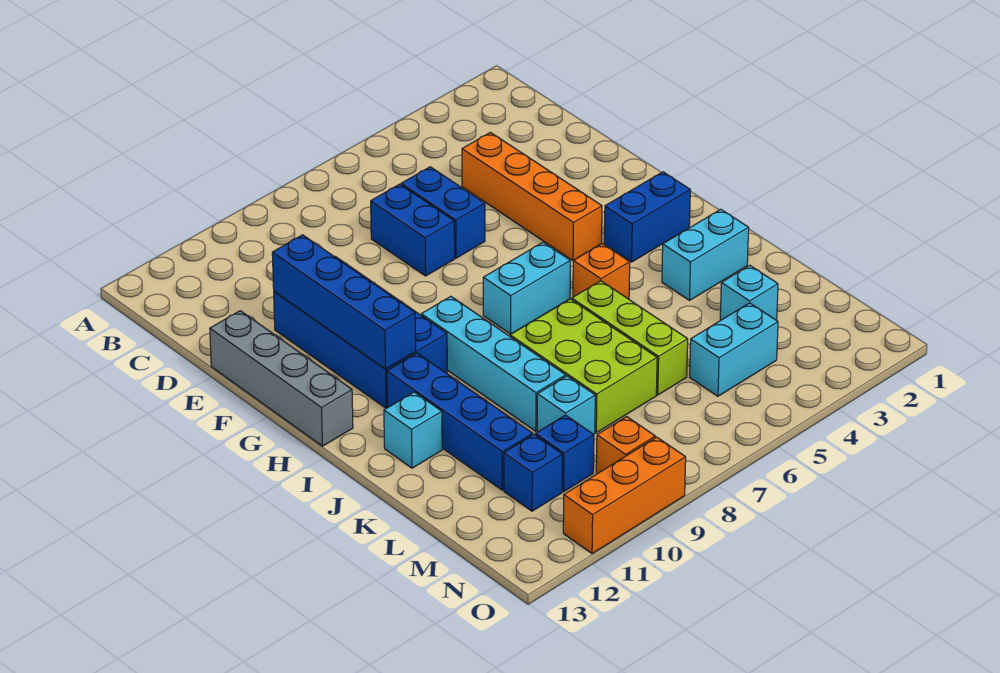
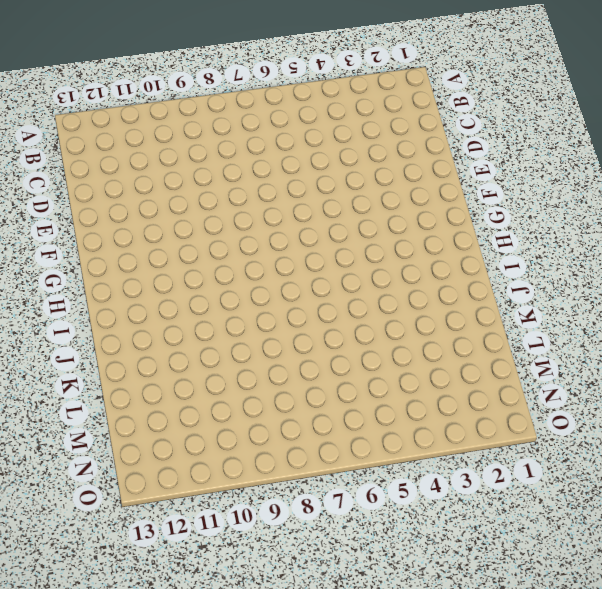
none -> orange 1x4 brick [462,132,602,261]
none -> blue 1x2 brick [401,167,485,258]
none -> blue 1x2 brick [371,184,455,276]

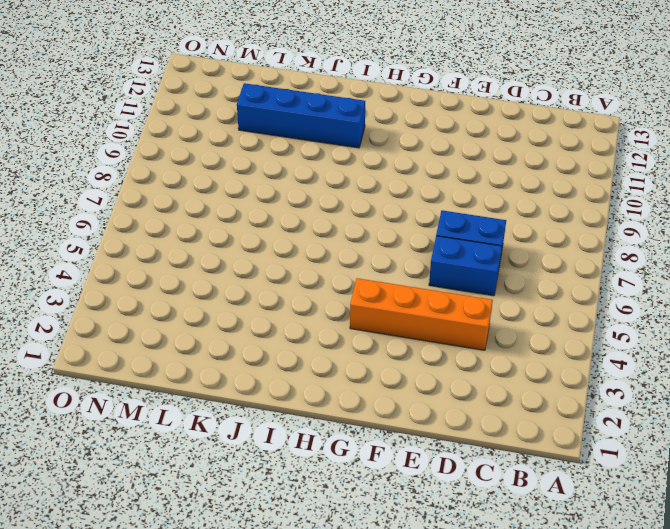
none -> blue 2x4 brick [274,256,447,408]
none -> grey 1x4 brick [210,311,353,446]
none -> blue 1x2 brick [604,172,690,262]

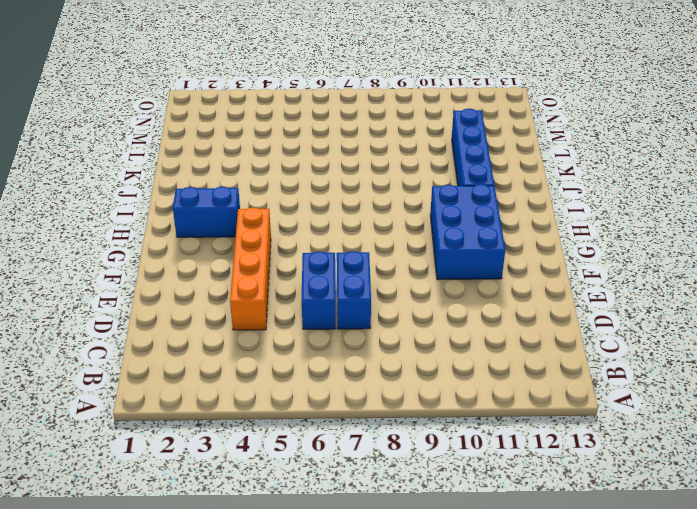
blue 2x3 brick [430,184,505,280] -> blue 2x4 brick [274,256,447,408]
none -> grey 1x4 brick [210,311,353,446]
none -> cyan 1x2 brick [483,242,570,334]
none -> cyan 1x4 brick [421,296,566,431]

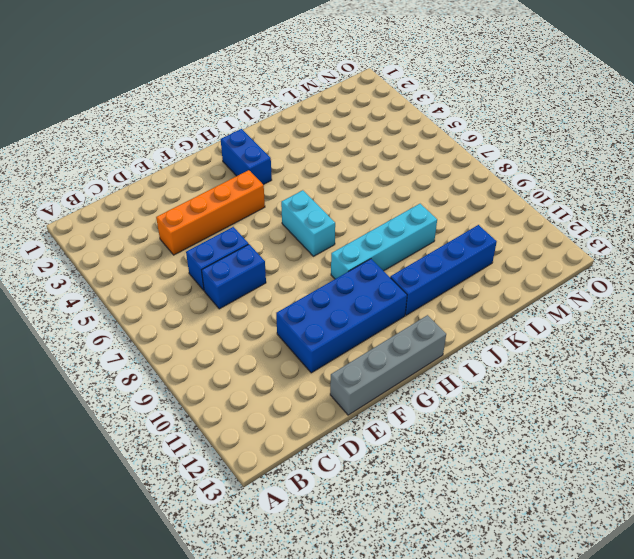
none -> orange 1x1 brick [573,244,630,299]
none -> cyan 1x2 brick [662,209,749,300]
none -> lime 1x3 brick [572,281,688,395]

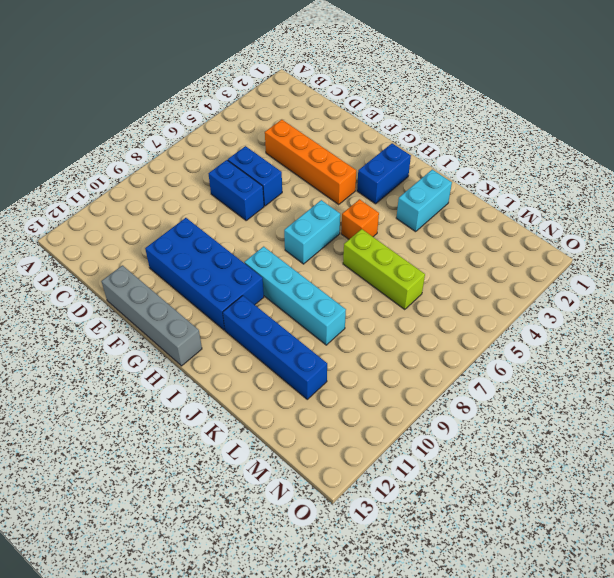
none -> lime 2x3 brick [510,299,657,433]
none -> cyan 1x1 brick [384,392,442,468]
none -> cyan 1x1 brick [720,265,778,320]

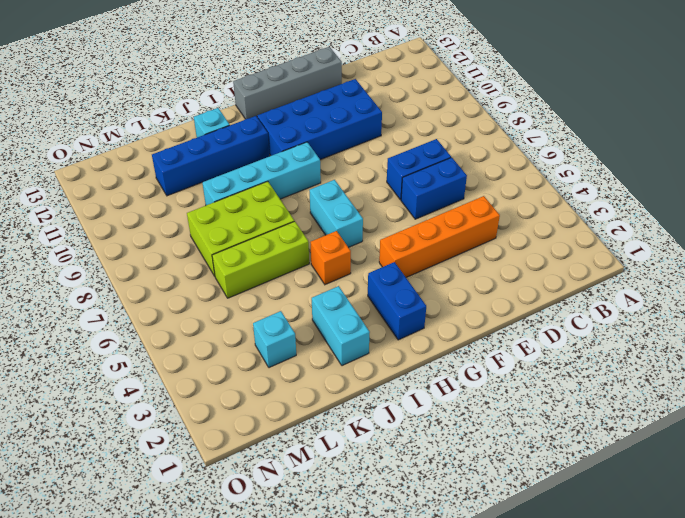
none -> cyan 1x1 brick [537,376,595,434]
none -> cyan 1x2 brick [690,303,778,396]
none -> blue 1x1 brick [536,415,594,492]

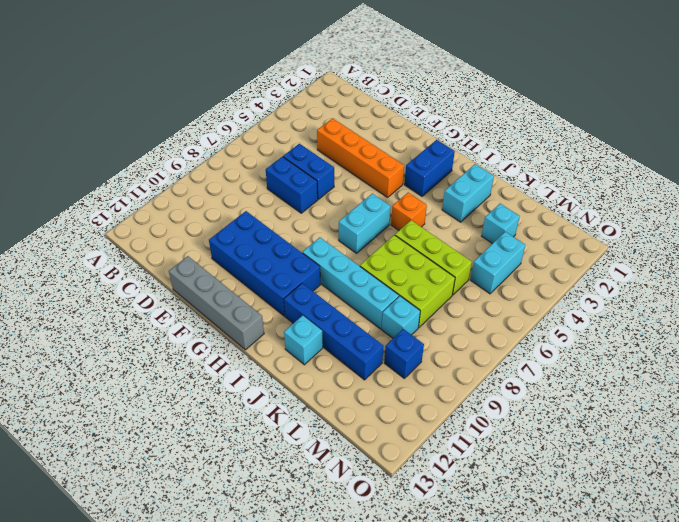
none -> blue 1x1 brick [504,435,562,511]
none -> orange 1x1 brick [596,417,655,474]
none -> orange 1x3 brick [563,437,686,554]

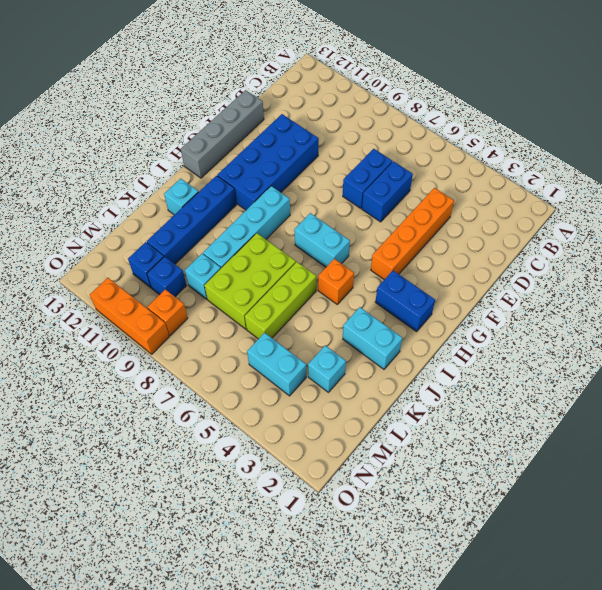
none -> blue 1x4 brick [272,235,416,369]

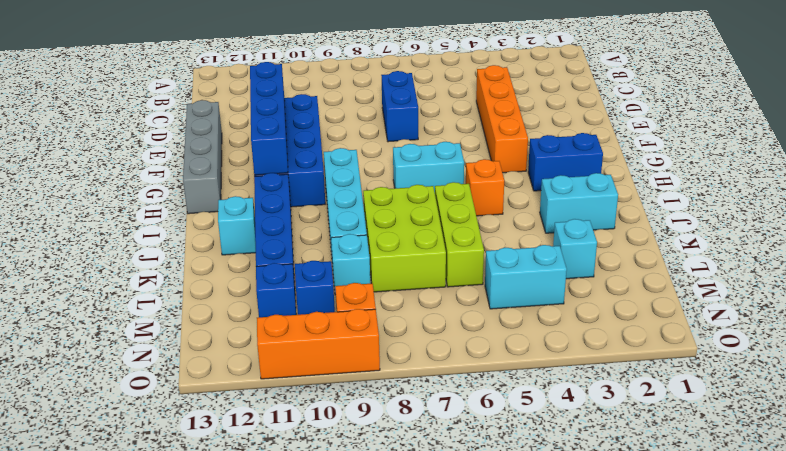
none -> blue 1x2 brick [401,167,485,258]

